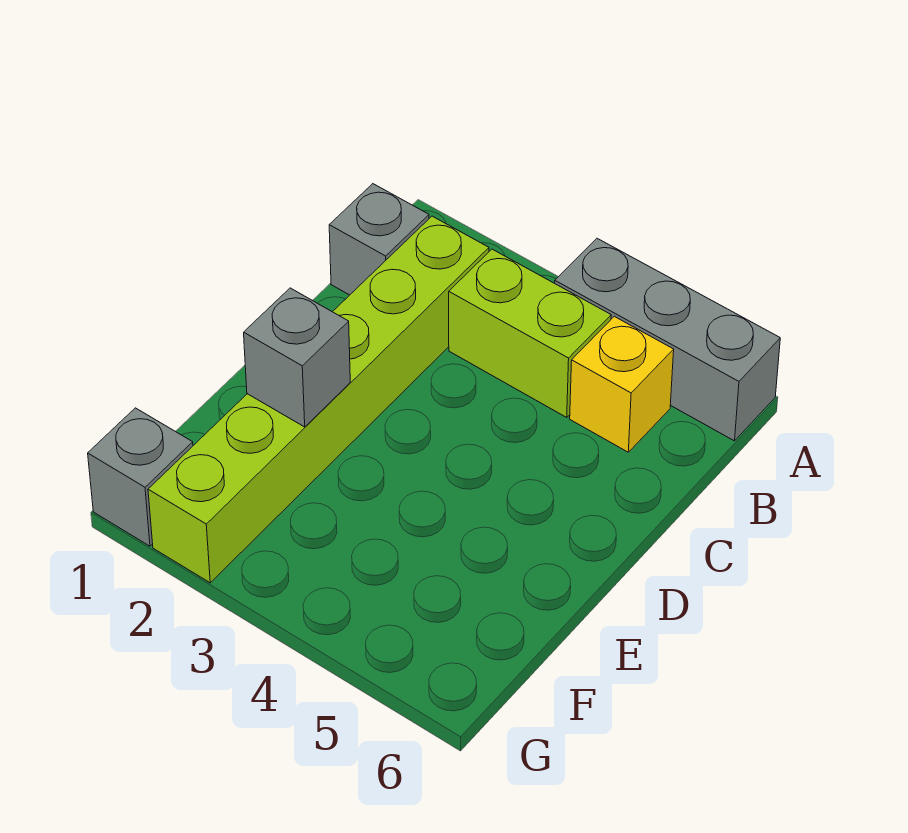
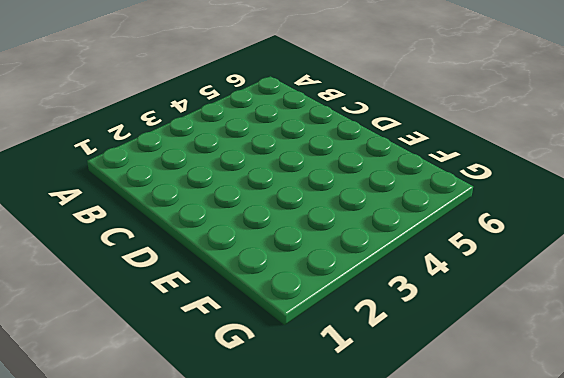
none -> grey 1x3 brick [555,238,780,441]
none -> grey 1x1 brick [329,184,429,295]

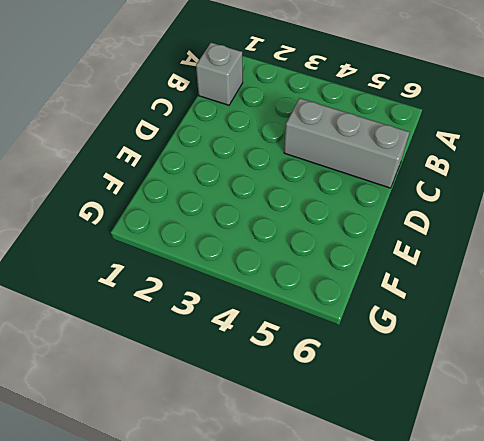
grey 1x3 brick [284,98,409,188] -> grey 1x3 brick moved to [555,238,780,441]
none -> lime 1x6 brick [148,216,489,583]
none -> lime 1x2 brick [449,249,611,417]

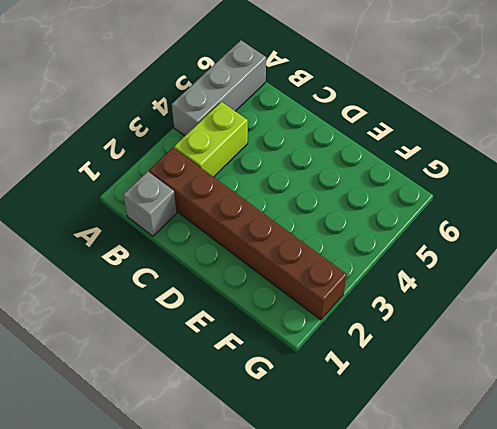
brown 1x6 brick [149,148,347,320] -> lime 1x6 brick [148,216,489,583]
none -> yellow 1x1 brick [570,316,674,452]
none -> grey 1x1 brick [88,408,193,546]

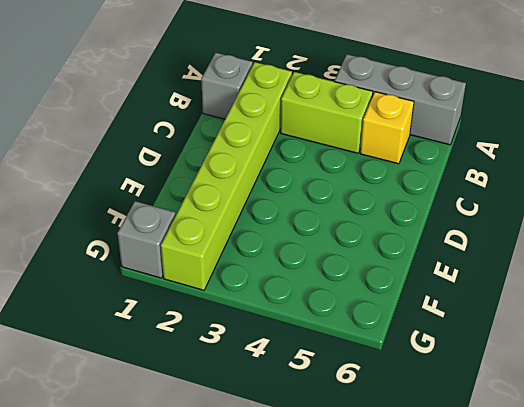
none -> grey 1x1 brick [244,288,350,427]

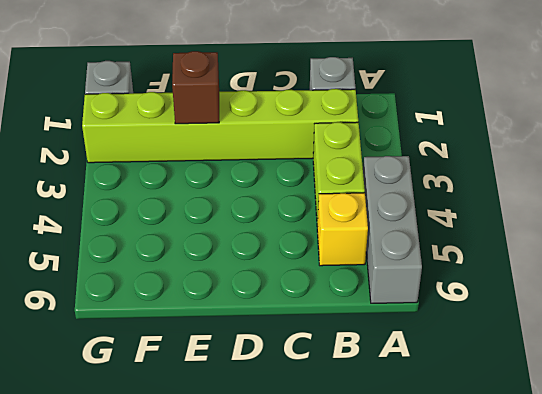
brown 1x1 brick [172,51,219,124] -> grey 1x1 brick [244,288,350,427]

